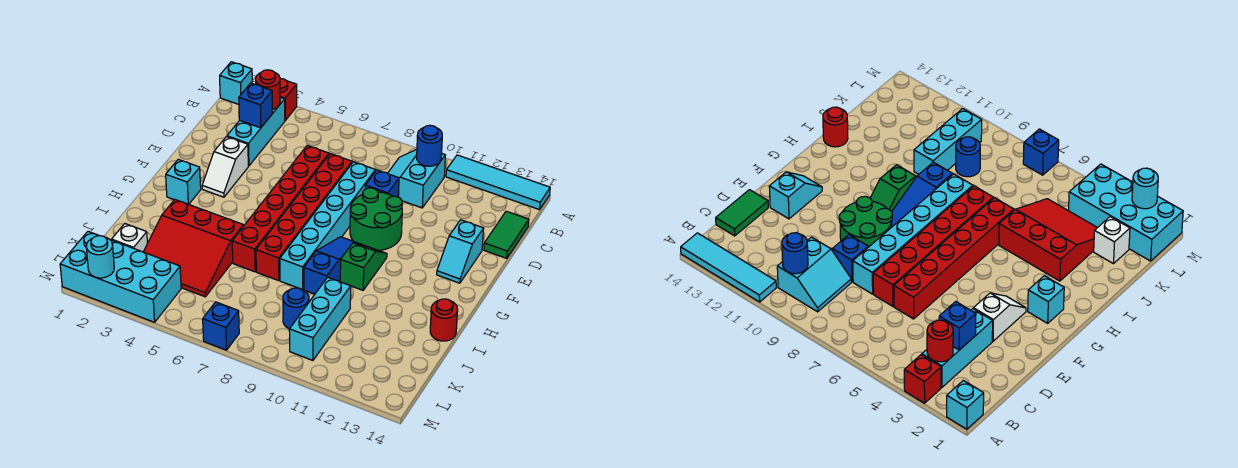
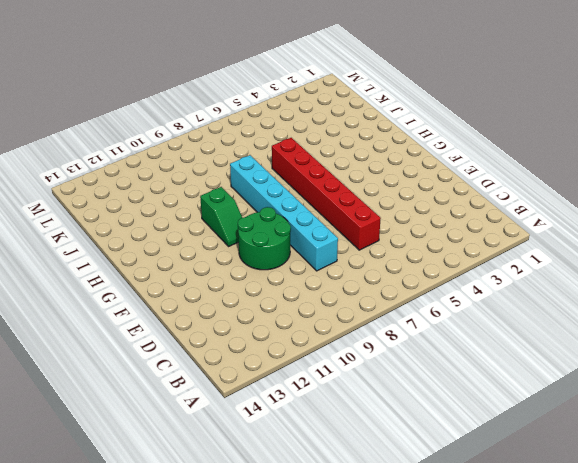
none -> cyan 1x1 brick [220,62,252,104]
none -> red 1x1 brick [280,79,297,120]
none -> cyan 1x4 tile [446,155,550,210]

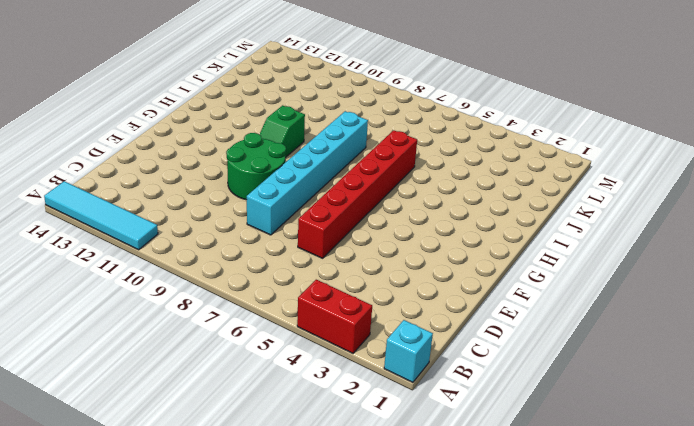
red 1x2 brick [297,280,372,353] -> red 1x1 brick [280,79,297,120]
none -> cyan 1x3 brick [227,97,285,166]
none -> cyan 2x2 slope [388,150,445,208]
none -> green 1x2 tile [484,211,529,258]

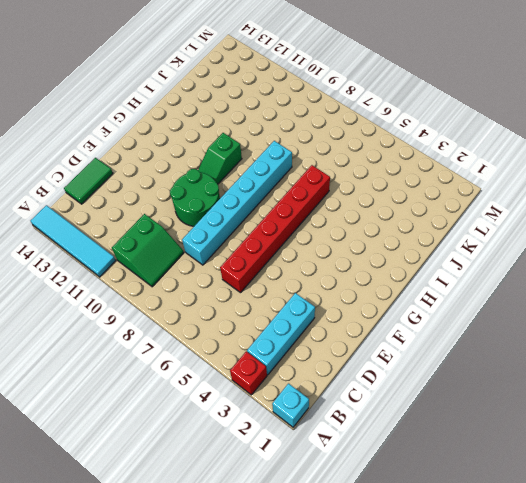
green 2x2 slope [112,214,184,287] -> cyan 2x2 slope [388,150,445,208]
none -> red 1x6 brick [256,154,352,281]
none -> blue 1x1 brick [365,170,399,197]
none -> white 1x2 slope [202,137,248,197]

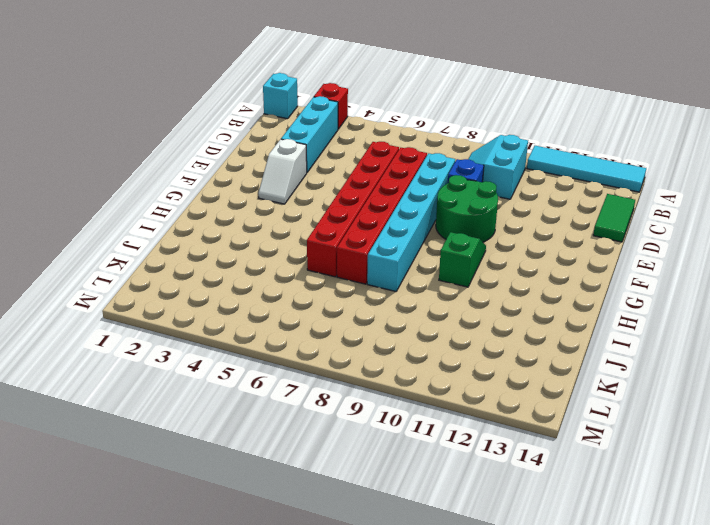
none -> cyan 1x2 slope [437,220,484,283]
none -> cyan 1x1 brick [166,159,201,204]
none -> blue 1x3 slope [304,237,362,294]

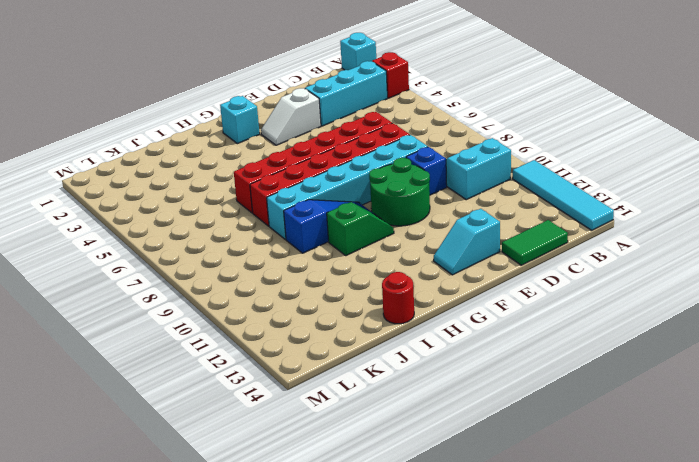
none -> red 3x3 slope [144,200,243,297]
none -> cyan 1x3 brick [289,277,351,360]
none -> white 1x1 brick [112,224,147,252]

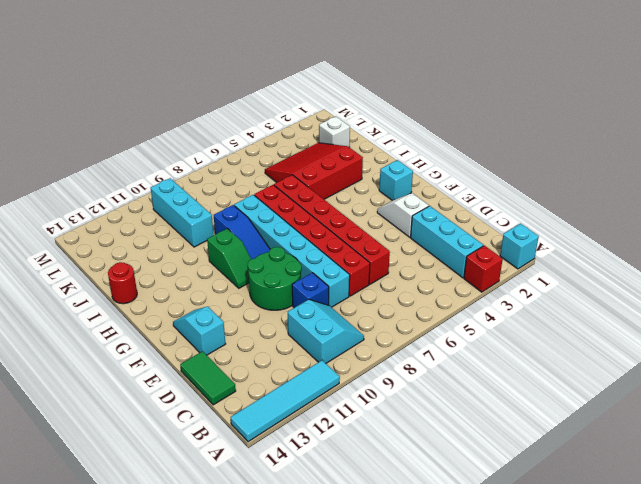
none -> blue 1x1 round brick [283,288,309,329]
none -> cyan 2x4 brick [60,231,181,322]
none -> blue 1x1 brick [203,302,239,350]

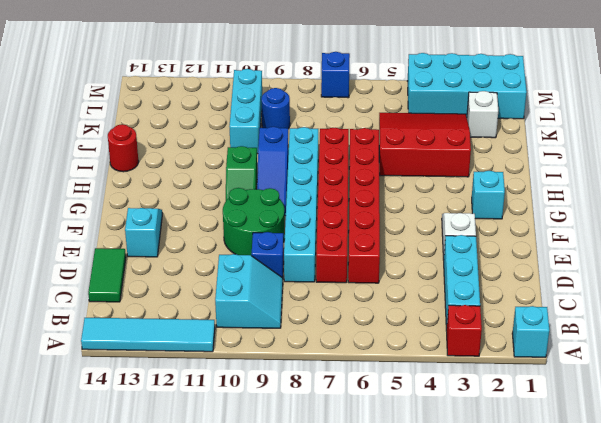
none -> red 1x1 round brick [256,70,280,109]
none -> blue 1x1 round brick [417,125,442,166]
none -> blue 1x1 brick [239,83,273,128]

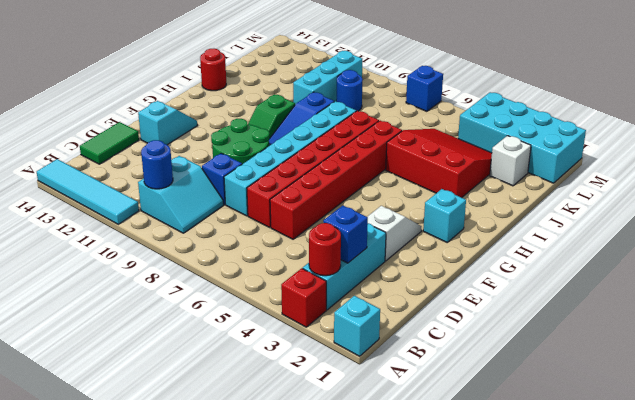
none -> cyan 1x1 round brick [86,236,114,278]

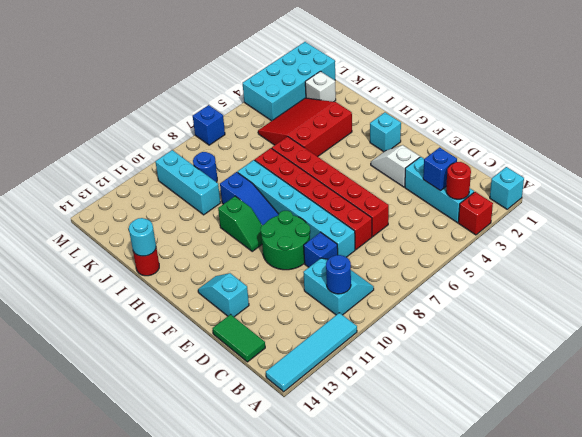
cyan 1x1 round brick [129,218,156,256] -> cyan 1x1 round brick moved to [86,236,114,278]

